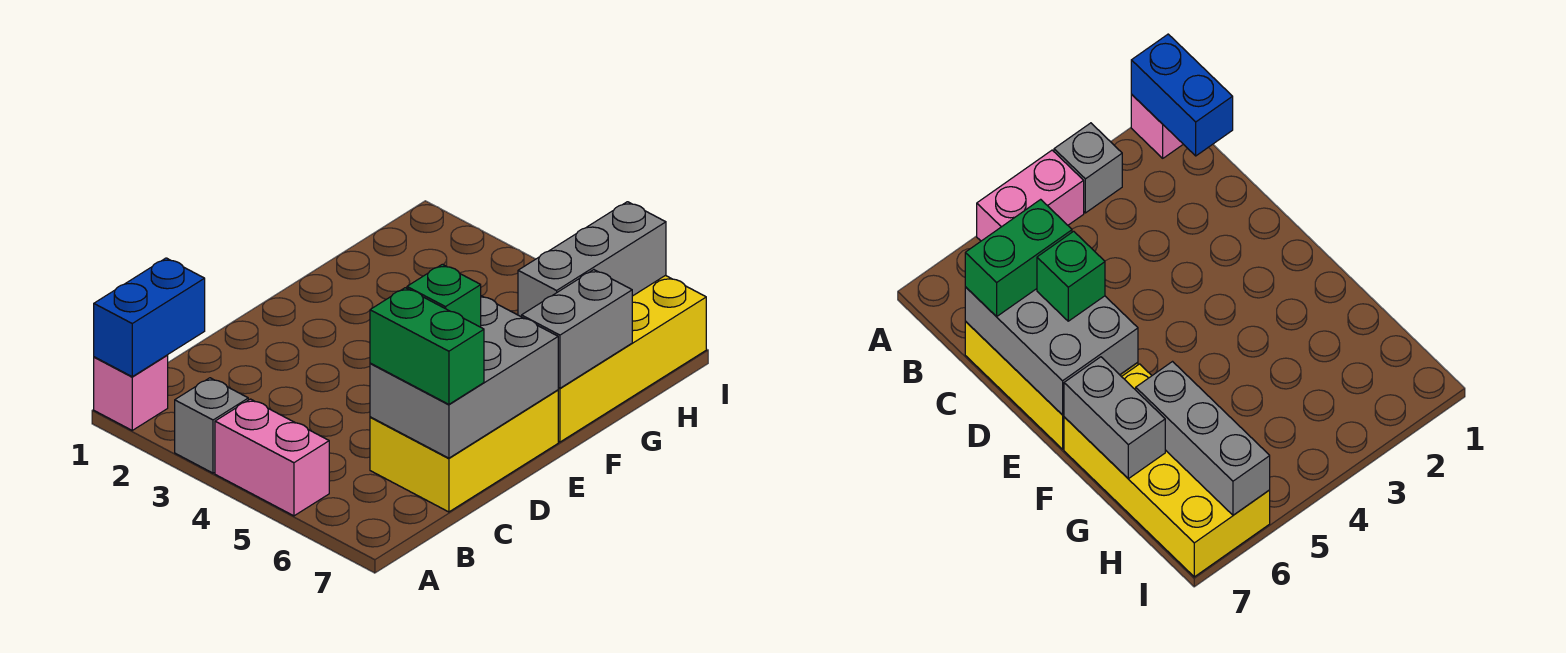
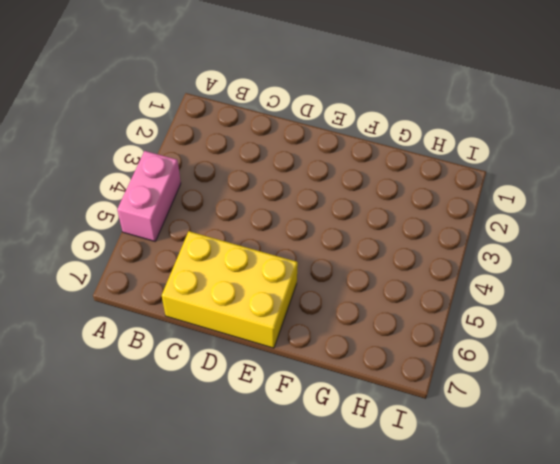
none -> pink 1x1 brick [94,355,168,430]
none -> grey 1x1 brick [175,378,248,473]

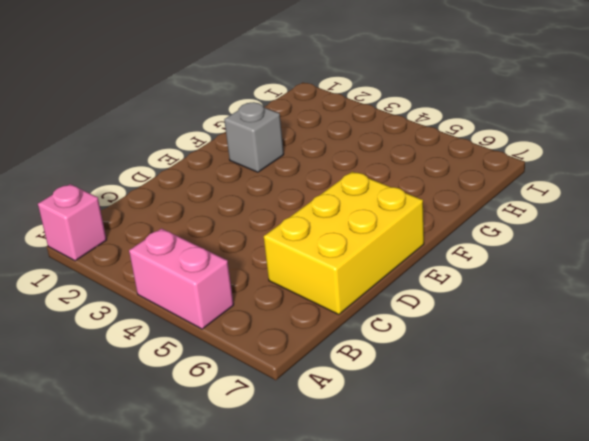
grey 1x1 brick [224,102,284,172] -> grey 1x1 brick moved to [175,378,248,473]
none -> yellow 2x4 brick [558,275,706,442]
none -> blue 1x2 brick [94,258,205,377]

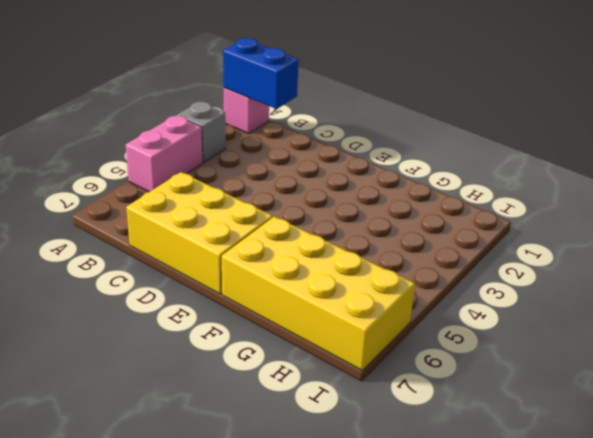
none -> grey 2x3 brick [370,296,558,458]
none -> grey 1x2 brick [522,270,632,388]

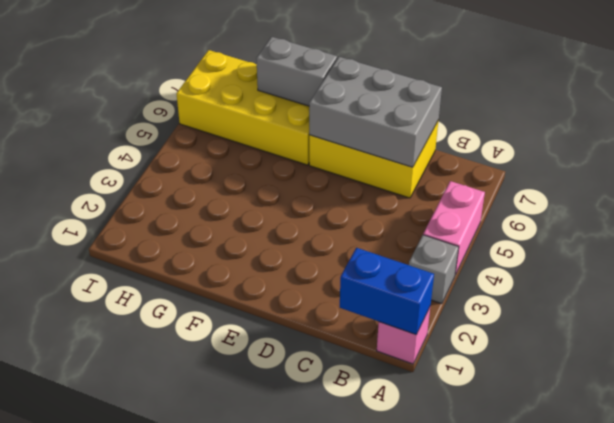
none -> grey 1x3 brick [518,202,666,317]
none -> green 1x2 brick [370,288,484,404]

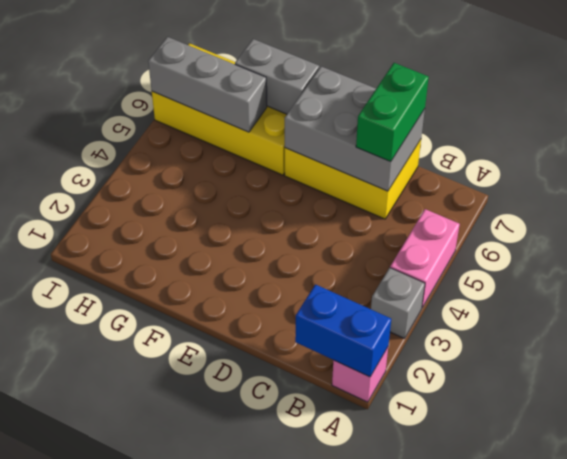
none -> green 1x1 brick [407,264,481,327]

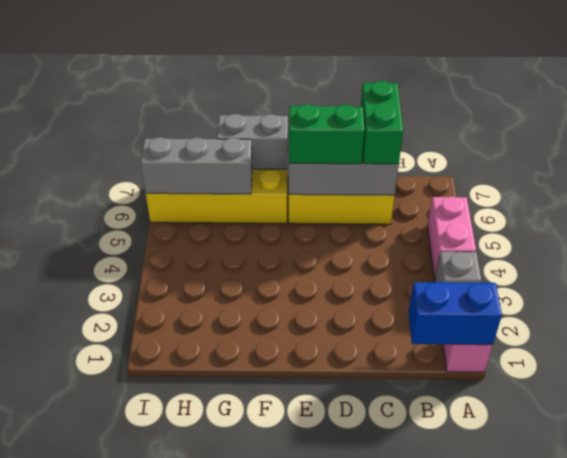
green 1x2 brick [289,104,365,164] -> green 1x1 brick [407,264,481,327]

